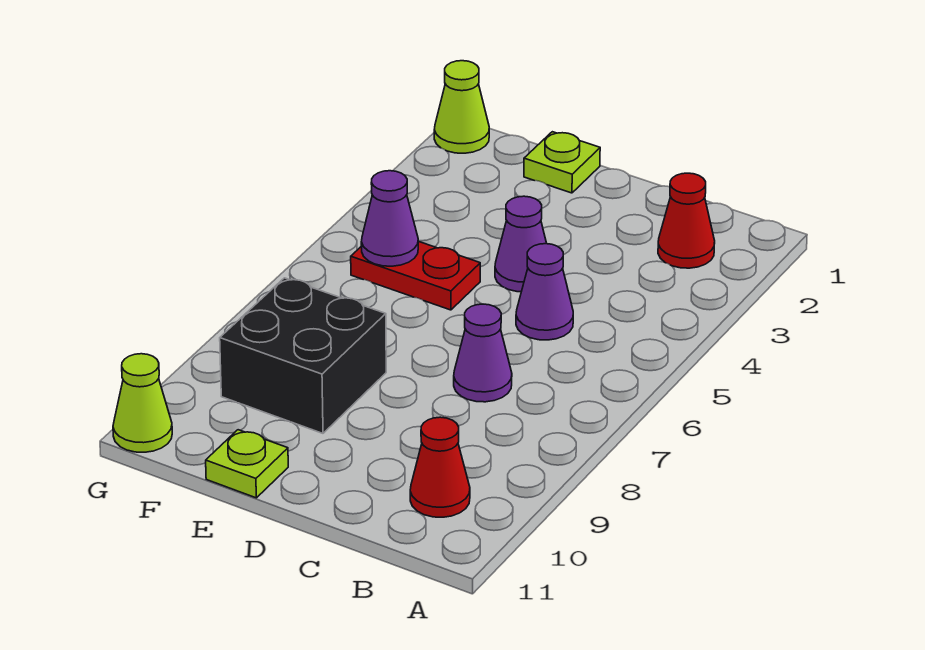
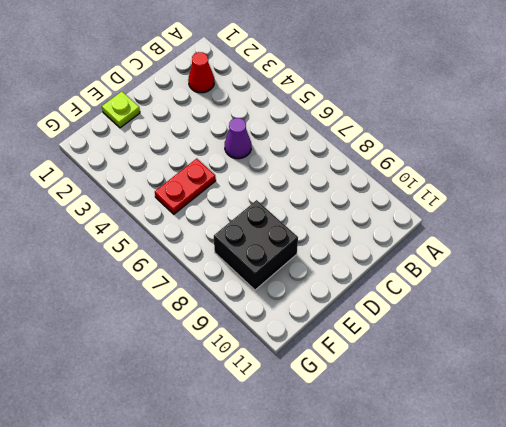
none -> red 1x1 cone [410,417,470,517]
none -> purple 1x1 cone [454,304,512,402]
none -> purple 1x1 cone [495,196,547,292]

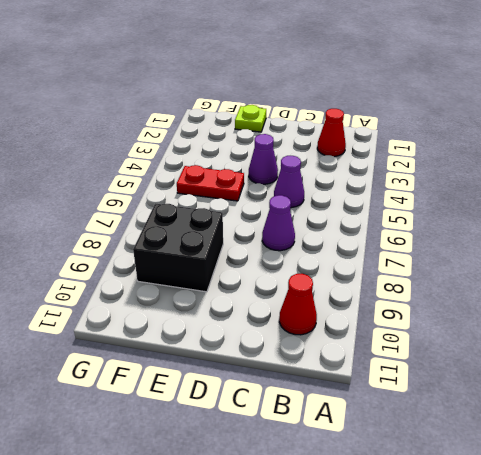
none -> lime 1x1 plate [206,430,288,498]
none -> lime 1x1 cone [434,61,489,153]
none -> lime 1x1 cone [113,354,172,452]

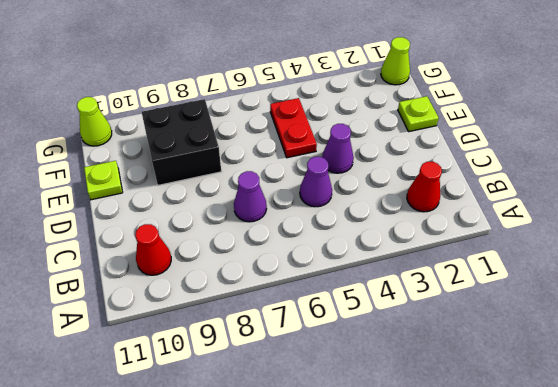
none -> purple 1x1 cone [361,171,418,266]

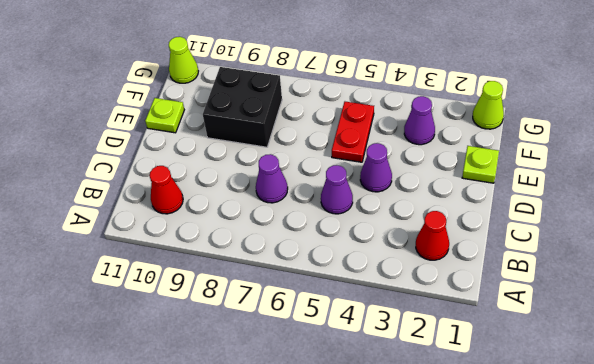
purple 1x1 cone [404,96,435,145] -> purple 1x1 cone moved to [361,171,418,266]

